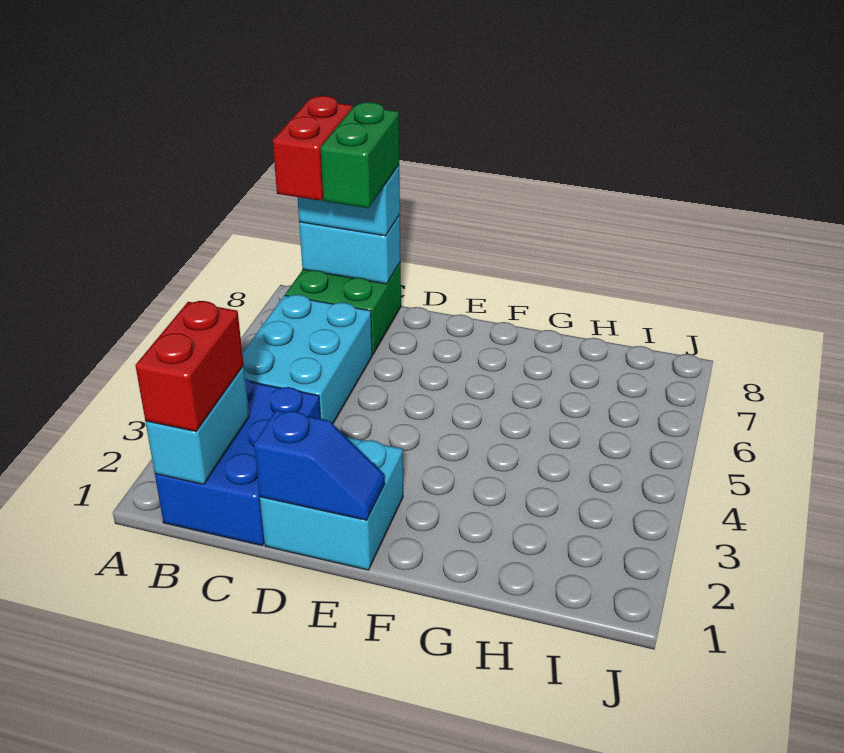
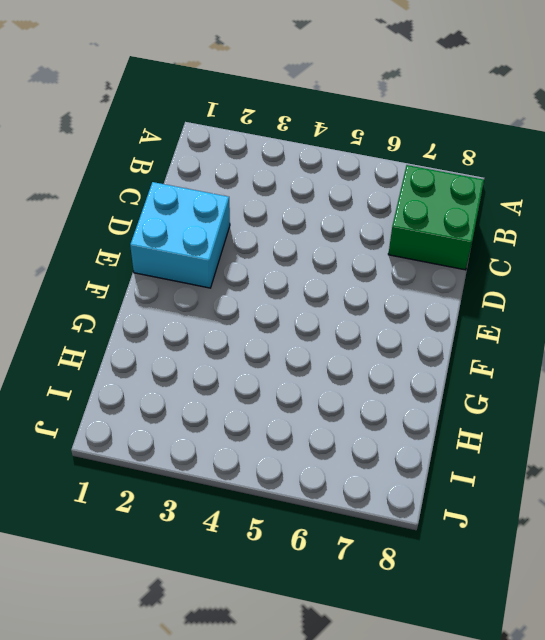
none -> blue 2x3 brick [155,379,321,546]
none -> cyan 2x3 brick [242,295,372,424]

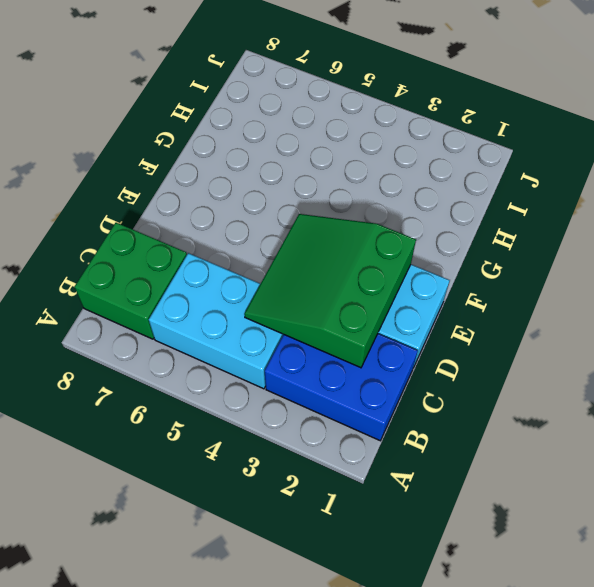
green 3x3 slope [244,214,416,368] -> none
none -> cyan 1x2 brick [146,366,249,484]
none -> cyan 1x2 brick [299,215,401,284]

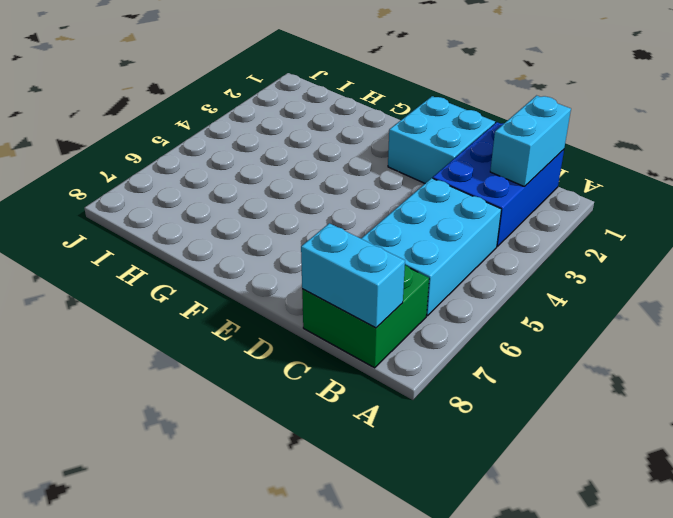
none -> blue 1x2 slope [254,410,385,520]
none -> red 1x2 brick [135,301,244,431]

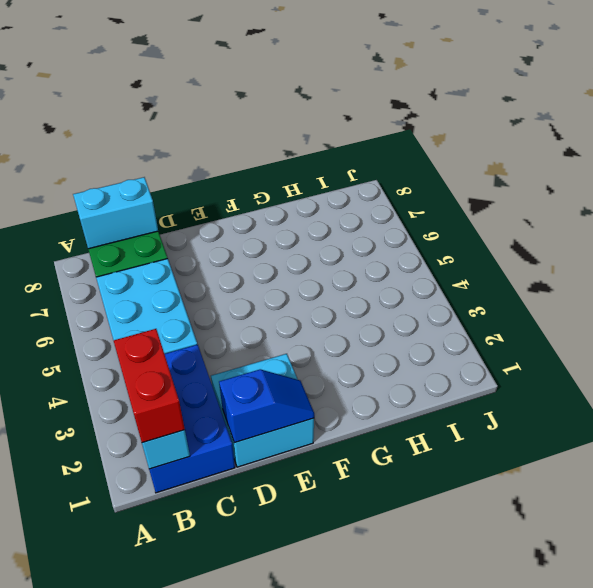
none -> cyan 1x2 brick [297,165,400,236]
none -> red 1x2 brick [273,96,353,201]

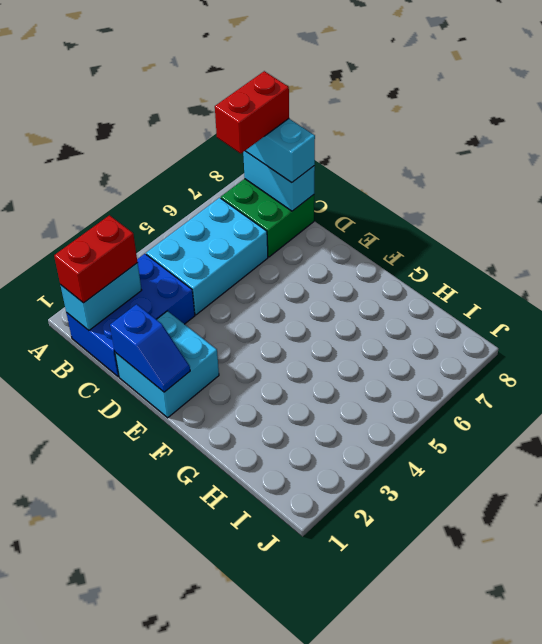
none -> green 1x2 brick [320,102,399,208]

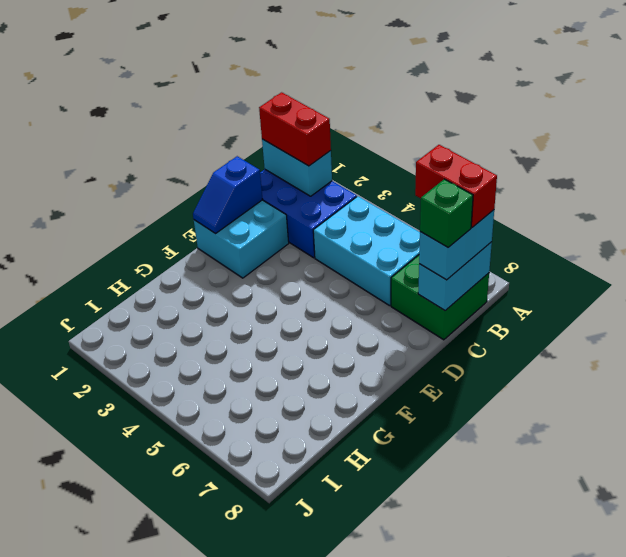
green 1x1 brick [420,179,473,247] -> green 1x2 brick [320,102,399,208]

